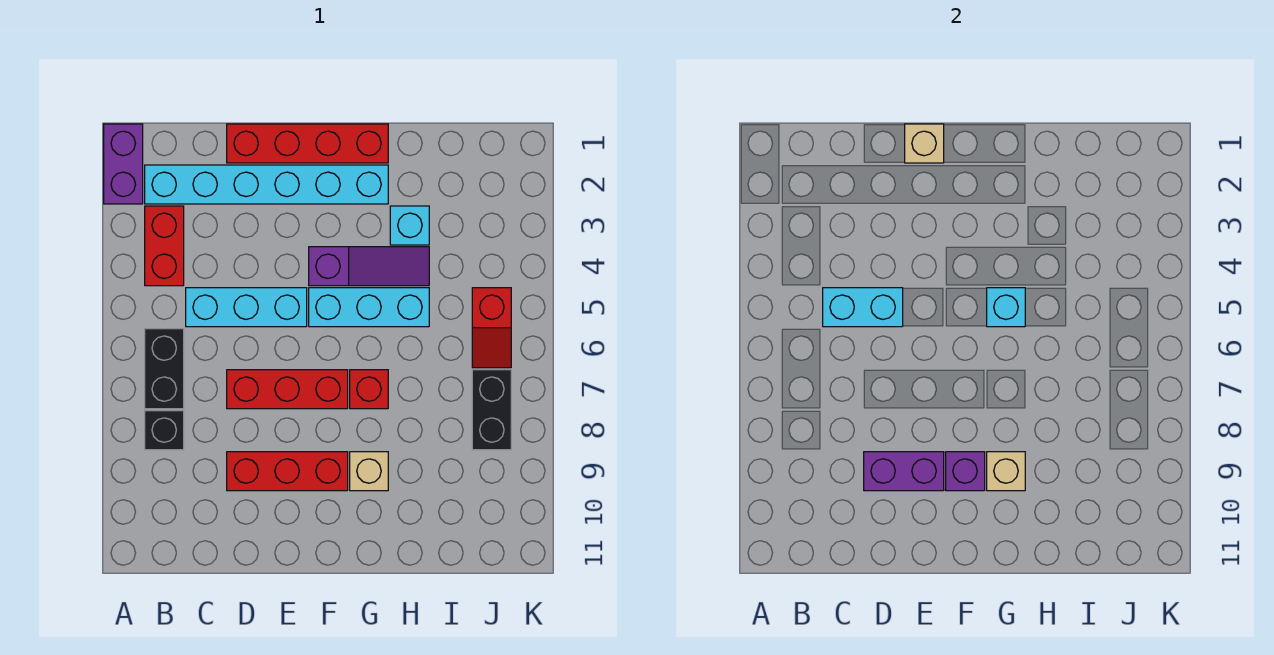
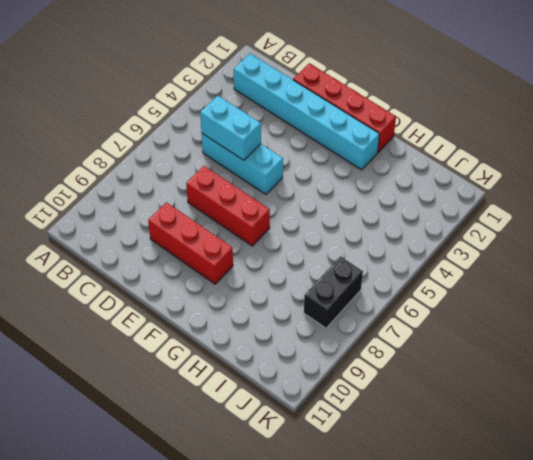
none -> purple 1x2 brick [104,124,143,204]
none -> red 1x2 brick [145,206,184,286]
none -> black 1x2 brick [145,329,184,409]

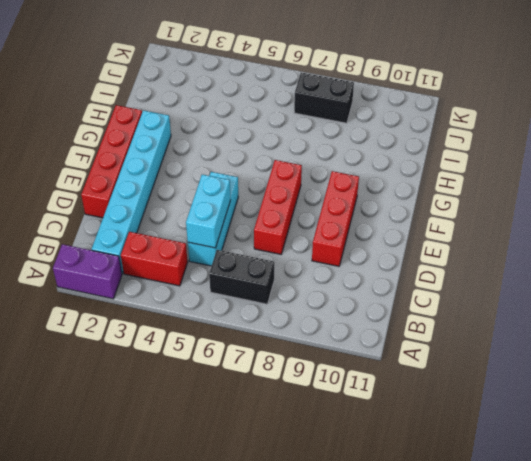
none -> black 1x1 brick [145,411,184,450]
none -> purple 1x3 slope [309,247,429,286]
none -> cyan 1x3 brick [309,288,429,327]

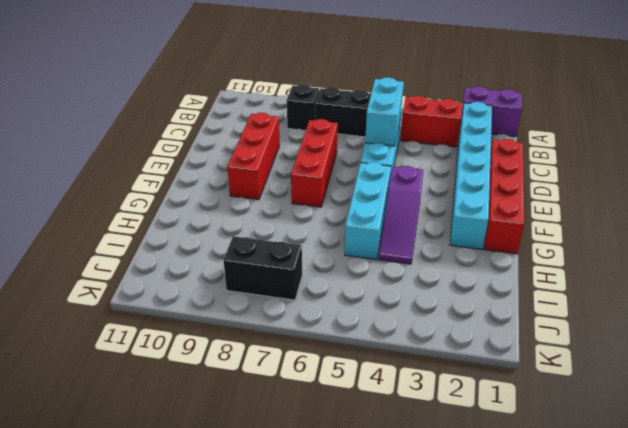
none -> red 1x1 brick [350,370,388,409]
none -> tan 1x1 brick [350,452,388,491]
none -> cyan 1x1 brick [390,206,429,245]

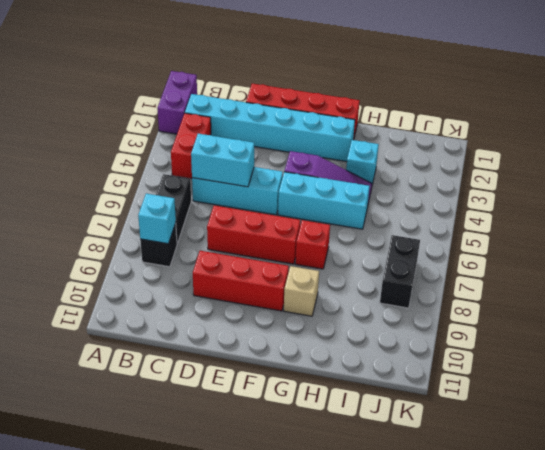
cyan 1x1 brick [138,194,176,244] -> cyan 1x1 brick moved to [987,288,1025,327]
none -> red 1x2 slope [472,288,511,368]
none -> purple 1x2 brick [864,452,944,491]
none -> tan 1x1 brick [905,124,944,163]

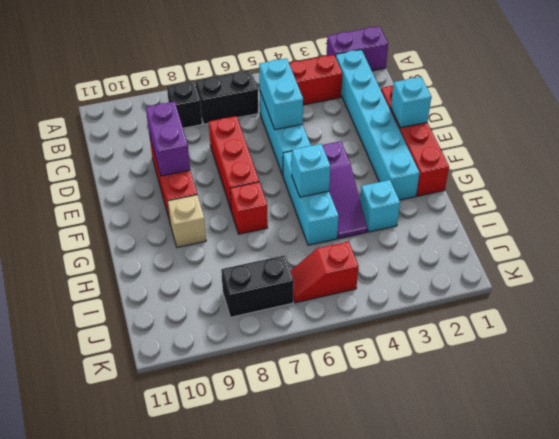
cyan 1x1 brick [391,77,431,128] -> tan 1x1 brick [905,124,944,163]
none -> purple 1x1 brick [946,452,985,491]
none -> tan 1x1 brick [987,452,1025,491]

